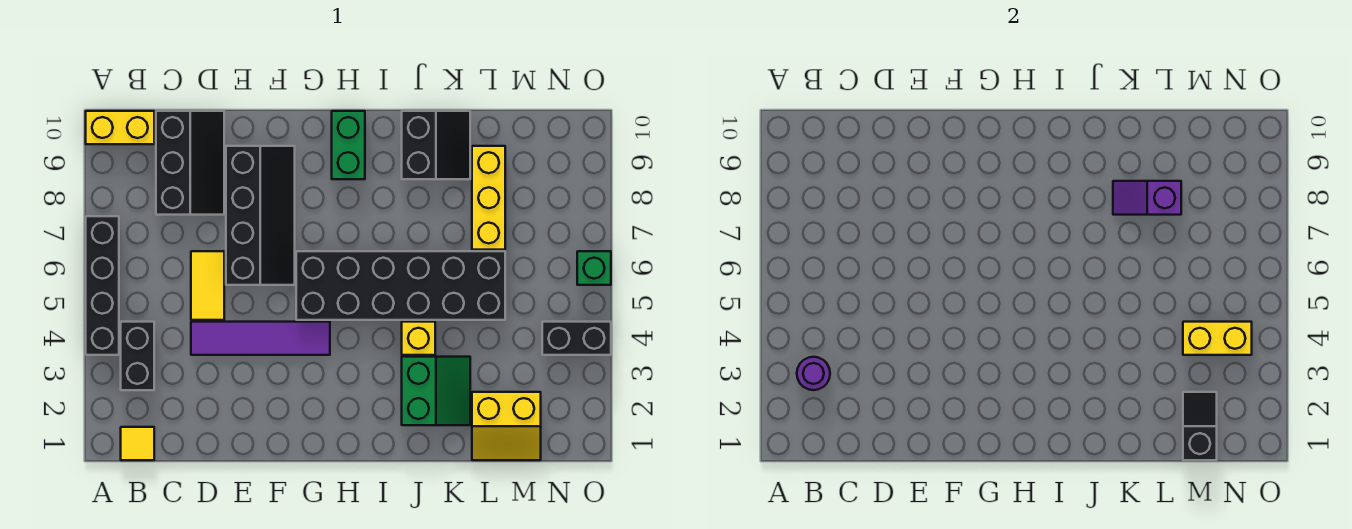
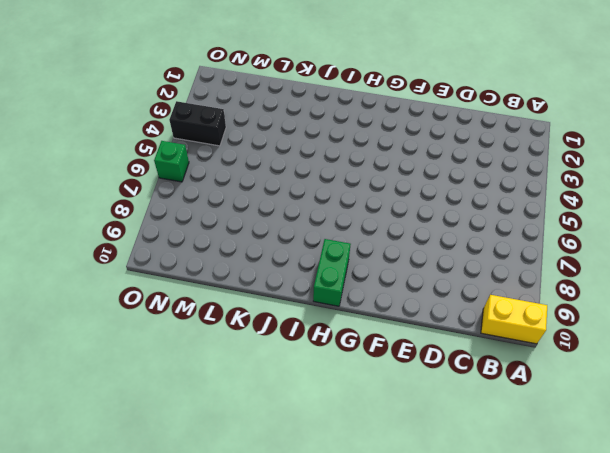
none -> black 1x4 brick [86,216,119,355]
none -> yellow 1x1 tile [121,427,154,460]
none -> black 1x2 brick [121,322,154,390]

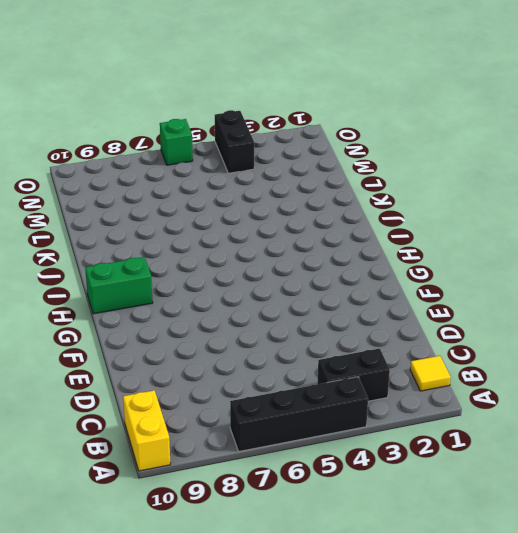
none -> black 2x3 slope [156,111,224,215]
none -> purple 1x4 tile [191,322,330,355]
none -> yellow 1x2 tile [191,251,224,320]

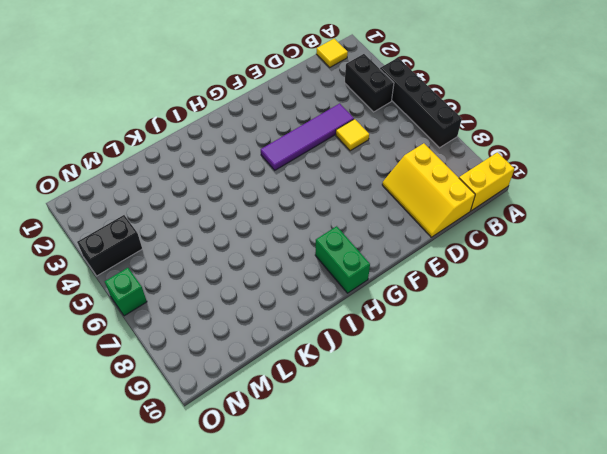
yellow 2x3 slope [382,143,475,237] -> black 2x3 slope [156,111,224,215]
yellow 1x1 tile [336,119,369,151] -> yellow 1x2 tile [191,251,224,320]
none -> black 2x4 slope [226,146,295,285]
none -> black 2x6 brick [296,251,505,320]
none -> green 2x2 slope [402,357,470,425]

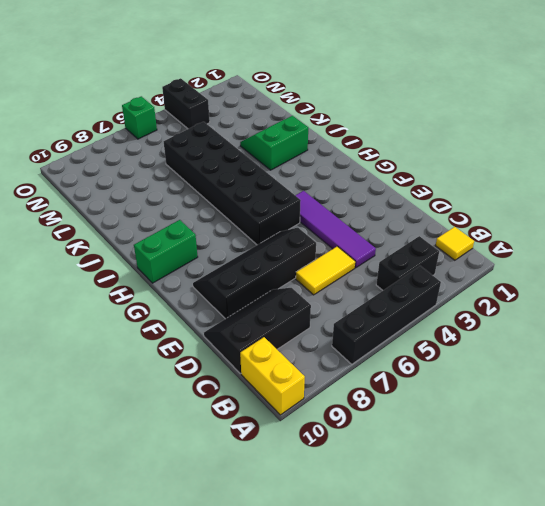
none -> yellow 1x1 brick [402,322,435,355]
none -> black 2x2 slope [402,111,470,179]
none -> yellow 2x2 slope [472,392,541,460]

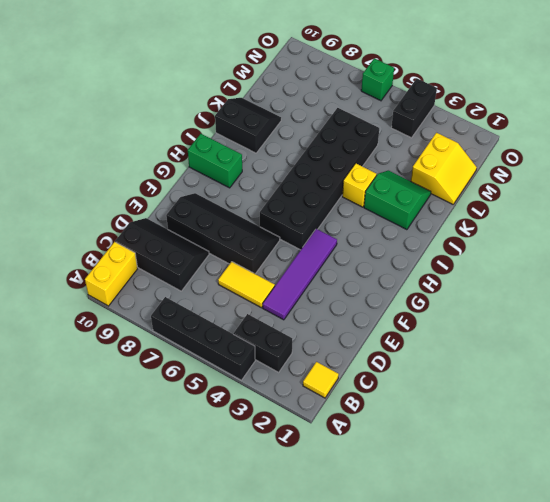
none -> yellow 1x3 brick [472,146,505,250]
none -> purple 1x1 round brick [797,357,830,390]
none -> purple 1x2 slope [1113,181,1181,215]

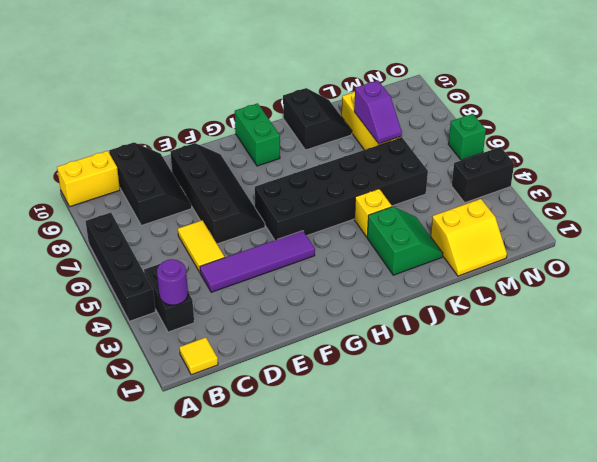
purple 1x2 slope [354,80,402,144] -> purple 1x2 slope turned to [1113,181,1181,215]
none -> black 1x2 slope [1183,392,1217,460]
none -> yellow 1x2 brick [1183,322,1252,355]

